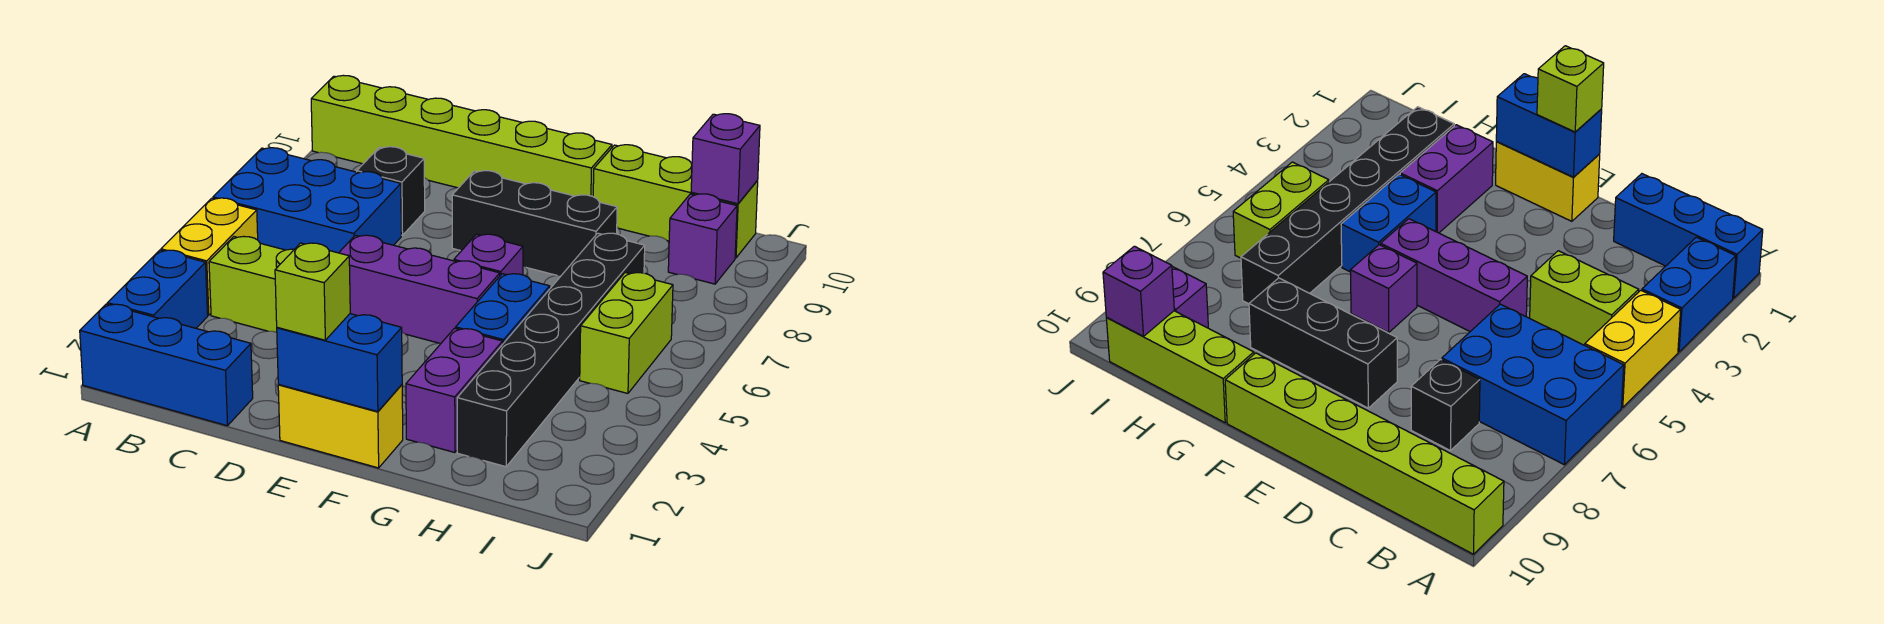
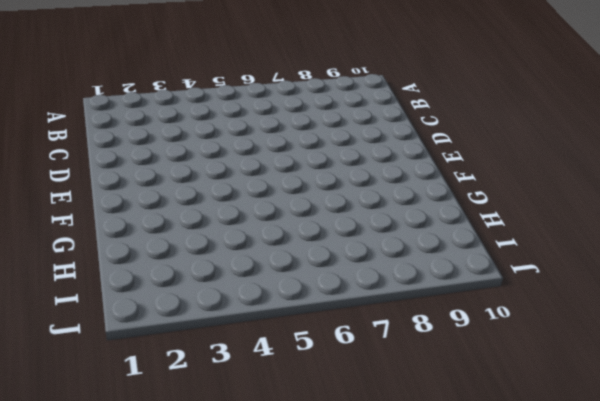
none -> blue 1x3 brick [80,304,253,426]
none -> blue 1x2 brick [107,250,208,328]
none -> yellow 1x2 brick [161,198,258,315]

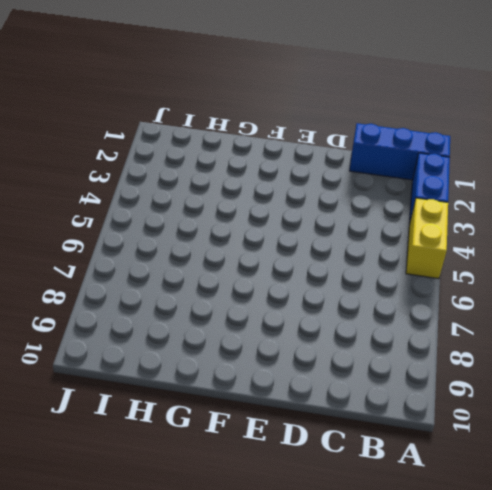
none -> blue 2x3 brick [213,148,401,253]
none -> lime 1x6 brick [311,75,612,196]
none -> lime 1x2 brick [209,236,294,332]

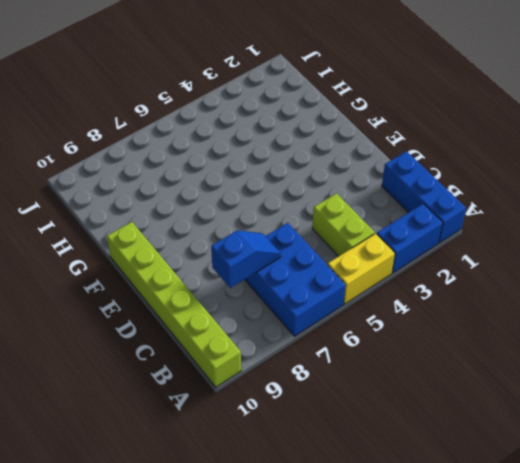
blue 1x2 slope [211,230,281,288] -> none
none -> black 1x1 brick [357,147,425,235]
none -> purple 1x3 brick [339,235,500,343]
none -> yellow 1x2 brick [278,385,403,468]

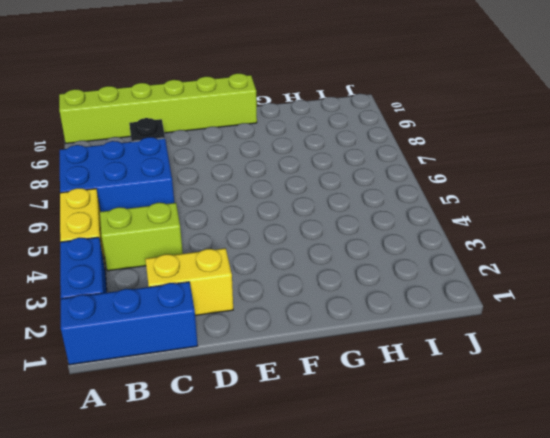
yellow 1x2 brick [145,248,233,315] -> yellow 1x2 brick moved to [278,385,403,468]
none -> purple 1x3 brick [339,235,500,343]
none -> black 1x3 brick [452,171,617,276]
none -> purple 1x1 brick [454,234,523,275]

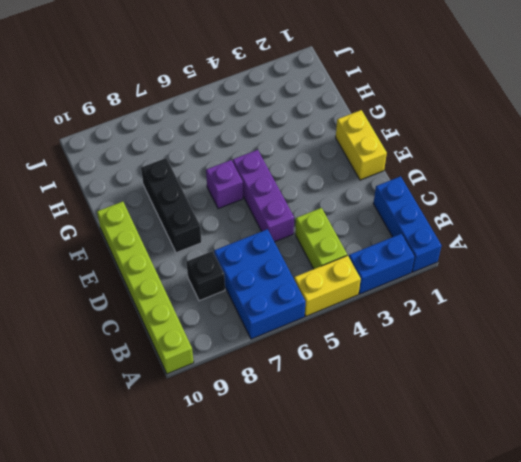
none -> purple 1x2 brick [406,328,503,453]
none -> blue 1x2 brick [456,274,550,343]
none -> lime 1x3 brick [593,145,758,258]

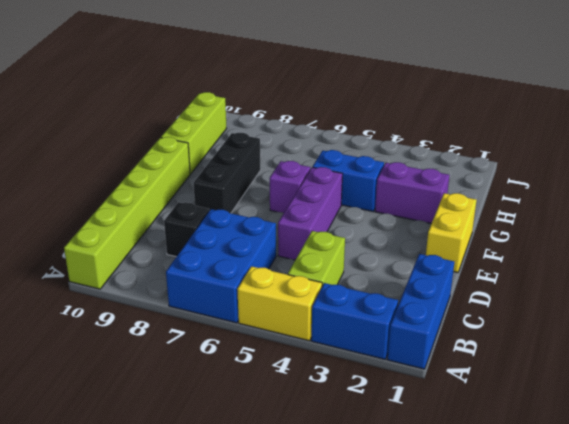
none -> black 1x6 brick [457,233,645,467]
none -> lime 1x2 brick [580,273,673,393]
none -> purple 1x1 brick [668,194,737,284]

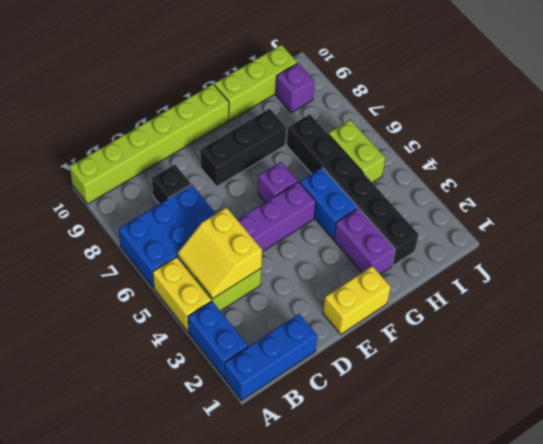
yellow 2x2 slope [178,208,262,299] -> none
none -> blue 1x2 brick [277,314,402,412]
none -> purple 1x1 brick [691,114,760,204]
none -> lime 1x1 brick [275,243,350,340]

